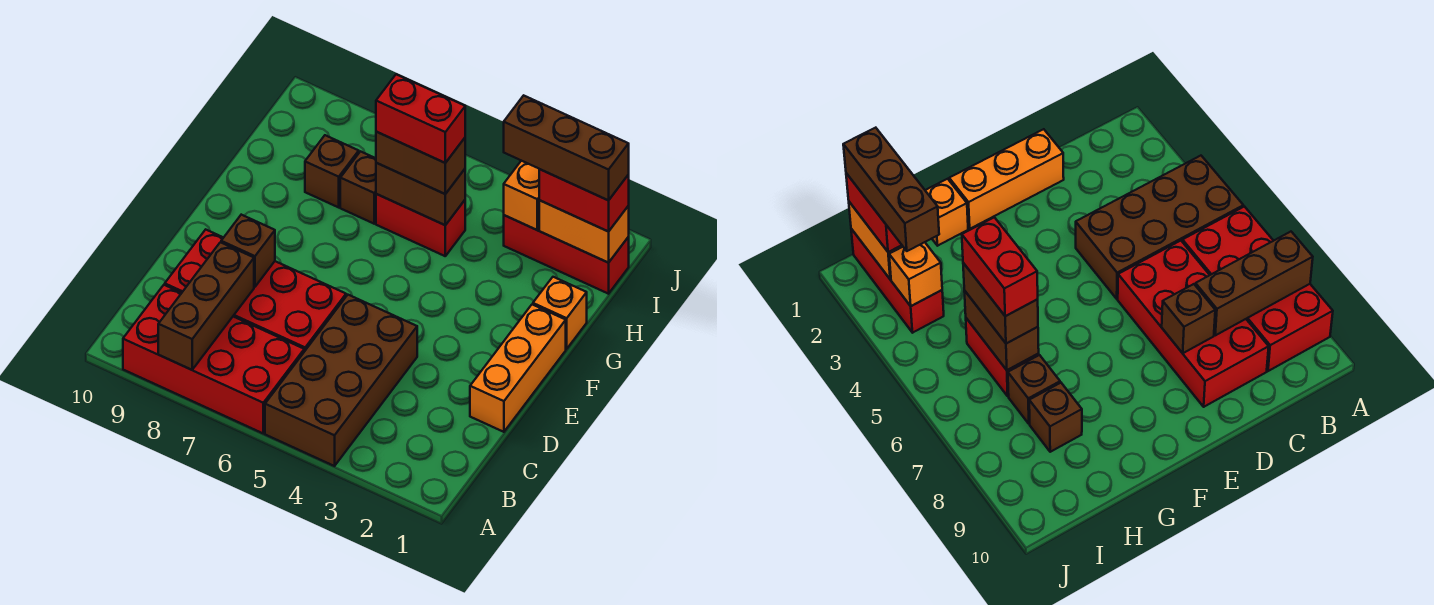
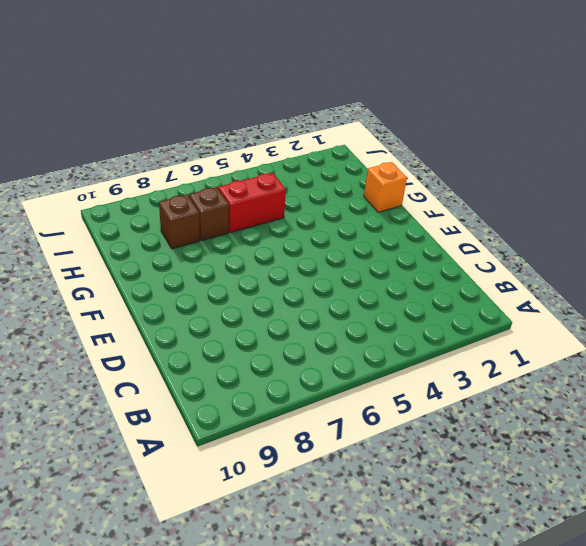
none -> brown 2x4 brick [265,295,417,466]
none -> red 2x4 brick [123,285,304,433]
none -> red 2x4 brick [165,230,346,352]

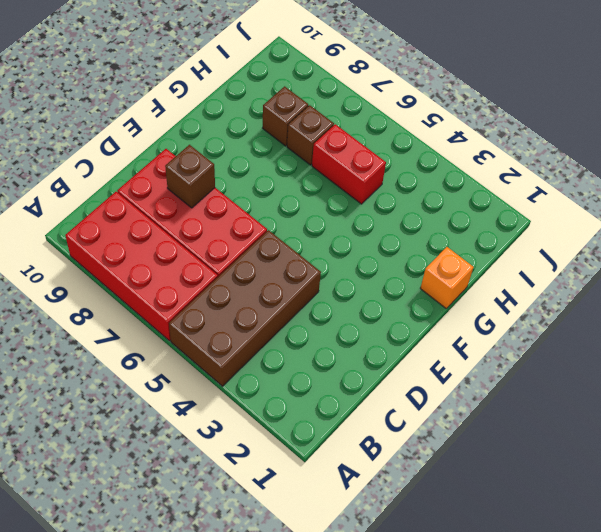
none -> orange 1x3 brick [470,304,566,432]
none -> red 1x3 brick [504,215,629,294]
none -> brown 1x3 brick [158,242,254,370]

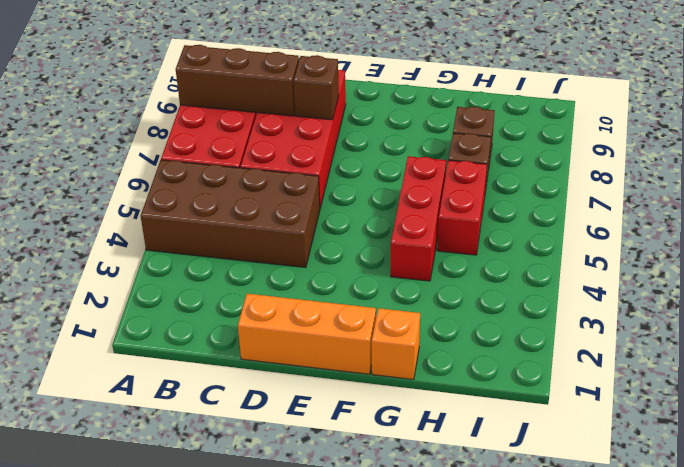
red 1x3 brick [391,156,446,281] -> red 1x3 brick moved to [504,215,629,294]
none -> brown 1x2 brick [376,163,465,225]
none -> orange 1x2 brick [539,200,629,263]
none -> orange 1x1 brick [504,161,539,230]

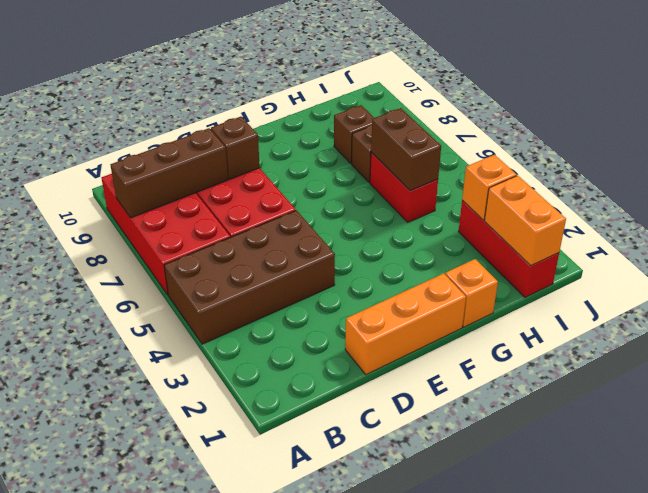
none -> brown 1x2 brick [376,132,465,194]
none -> red 1x2 brick [539,169,629,232]
none -> red 1x2 brick [376,74,465,163]

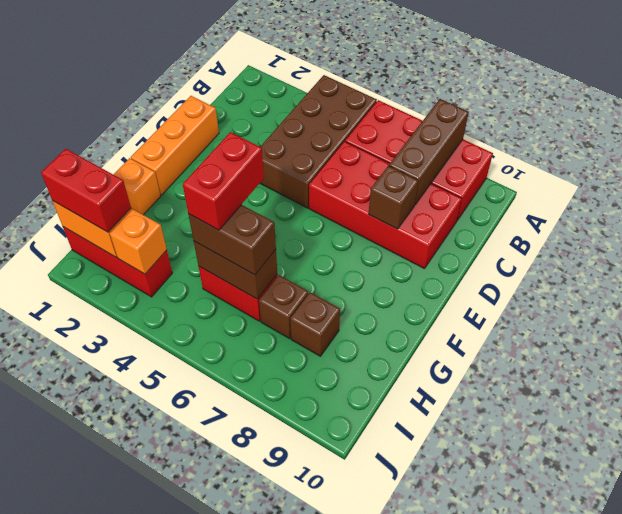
red 1x2 brick [183,132,264,230] -> red 1x2 brick turned to [376,74,465,163]
none -> brown 1x3 brick [504,95,629,200]

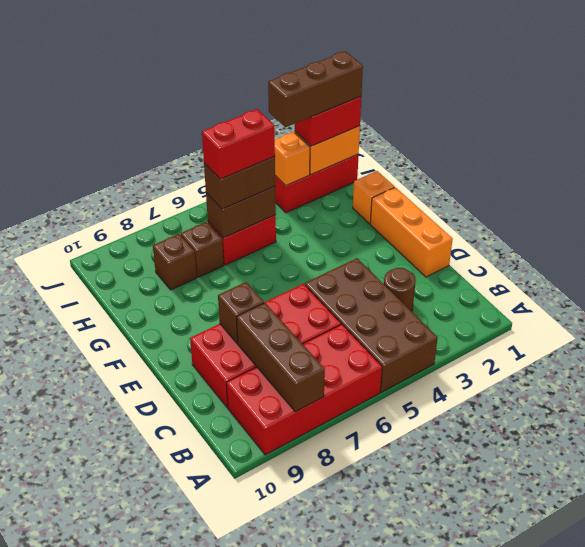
brown 1x1 round brick [384,268,416,311] -> none

